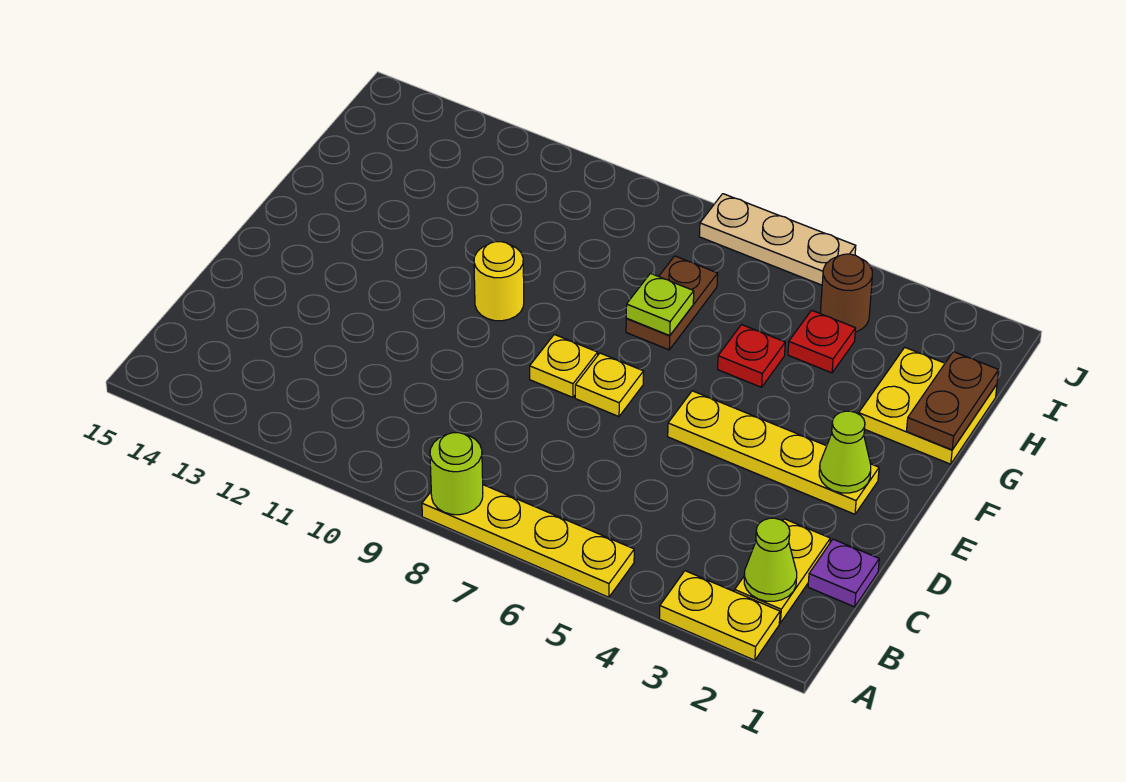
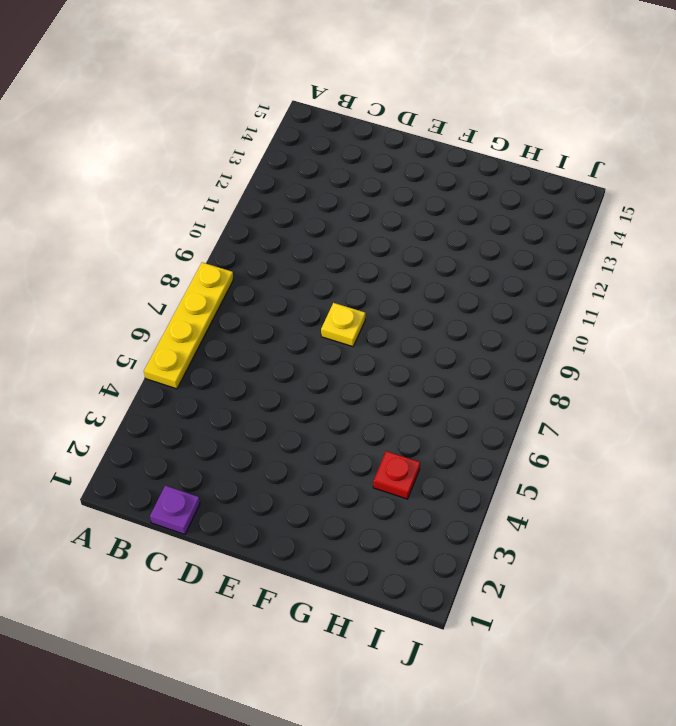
none -> yellow 1x2 plate [659,571,780,660]
none -> yellow 1x2 plate [735,519,830,623]
none -> yellow 1x4 plate [668,391,879,514]

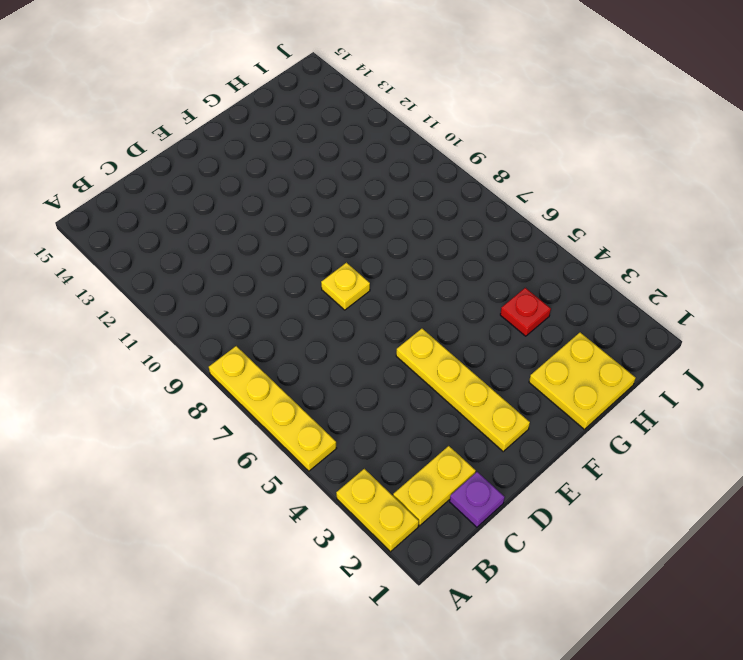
none -> yellow 1x1 plate [575,353,644,417]
none -> yellow 1x1 round brick [474,242,524,321]
none -> red 1x1 plate [718,325,785,387]

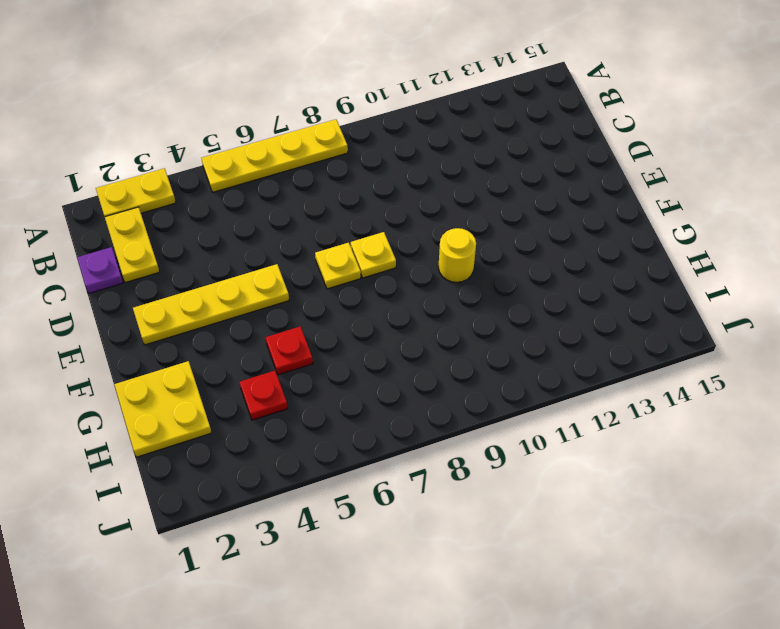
none -> brown 1x2 plate [626,256,718,350]
none -> brown 1x1 round brick [820,254,872,332]
none -> tan 1x3 plate [699,194,856,285]

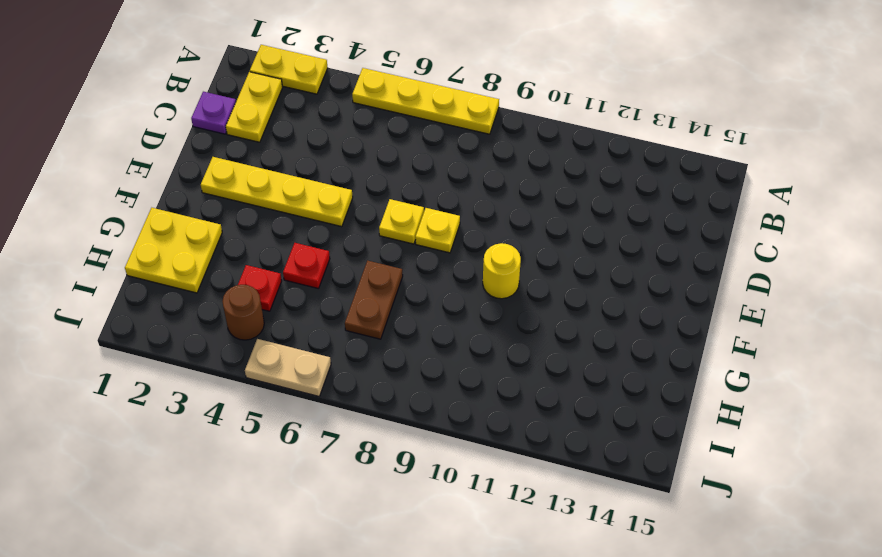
tan 1x2 plate [245,339,331,396] -> tan 1x3 plate [699,194,856,285]
none -> lime 1x1 round brick [430,433,483,515]
none -> lime 1x1 cone [744,518,797,601]
none -> lime 1x1 cone [819,411,871,493]

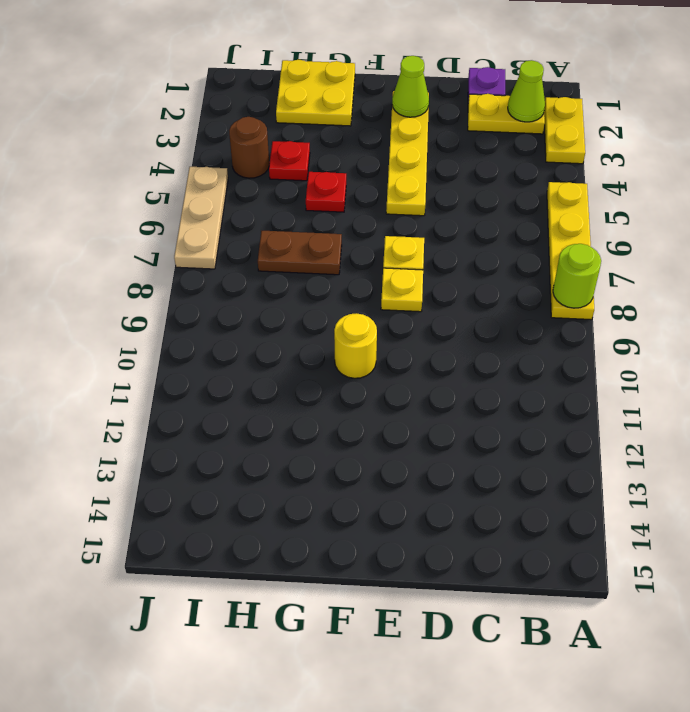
none -> brown 1x2 plate [907,352,999,450]
none -> lime 1x1 plate [626,273,694,335]

